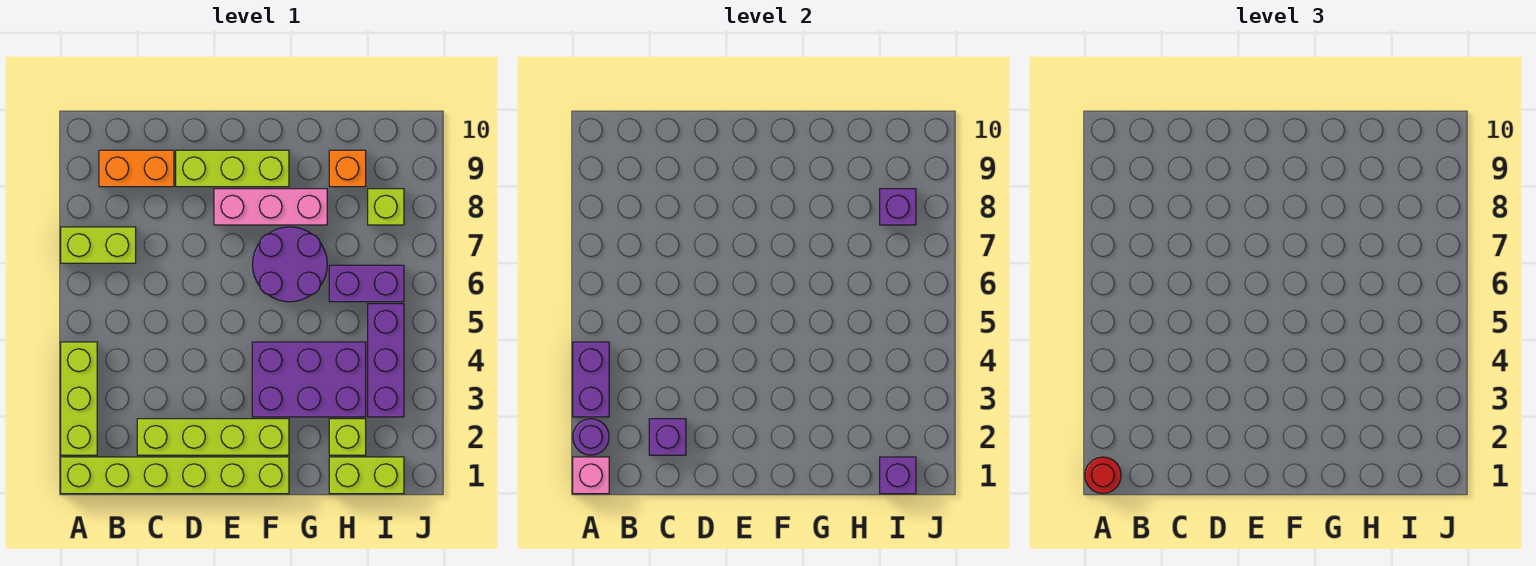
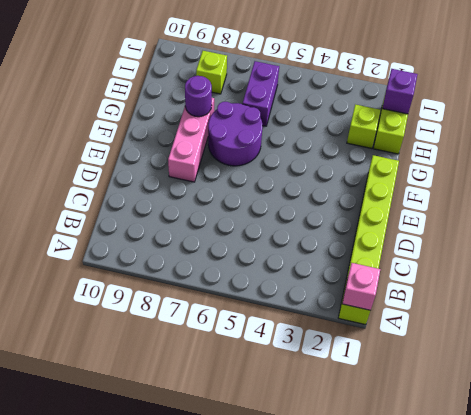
purple 1x1 round brick [185,76,212,117] -> purple 1x1 round brick moved to [573,419,609,455]
none -> lime 1x3 brick [61,342,97,455]
none -> lime 1x2 brick [61,227,136,263]
none -> orange 1x2 brick [99,150,174,187]

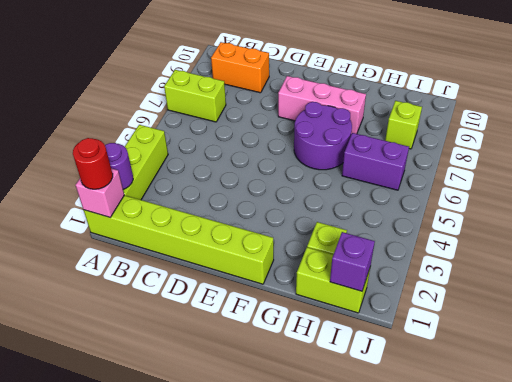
none -> lime 1x4 brick [137,419,289,455]
none -> lime 1x3 brick [176,150,289,187]
none -> purple 2x3 brick [252,342,366,417]

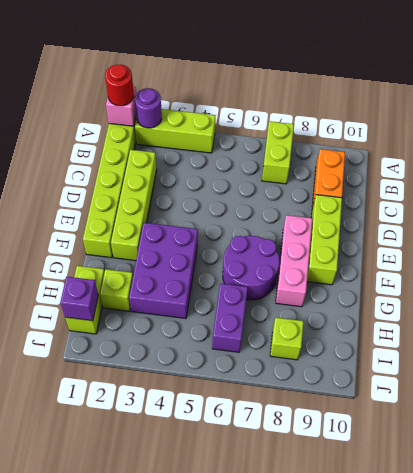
none -> orange 1x1 brick [329,150,366,187]
none -> purple 1x3 brick [368,304,404,417]
none -> purple 1x2 brick [573,342,609,417]

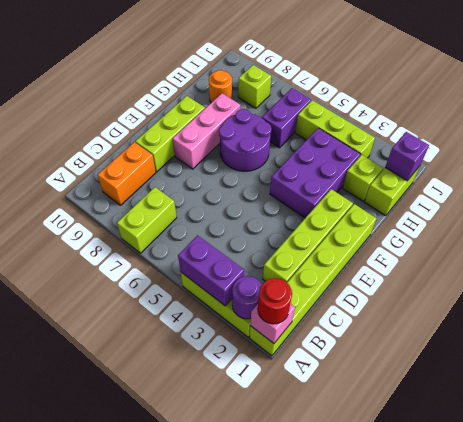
orange 1x1 round brick [209,70,232,103] -> orange 1x1 brick [329,150,366,187]
lime 1x3 brick [296,100,375,158] -> purple 1x3 brick [368,304,404,417]
none -> purple 1x1 brick [649,419,686,455]
none -> purple 1x1 brick [880,189,916,225]

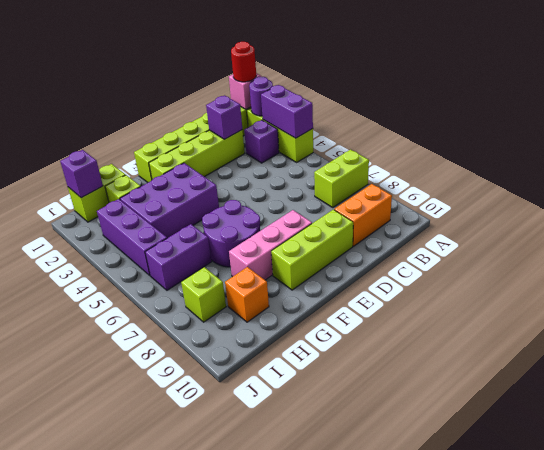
purple 1x1 brick [244,120,279,163] -> purple 1x1 brick moved to [880,189,916,225]

